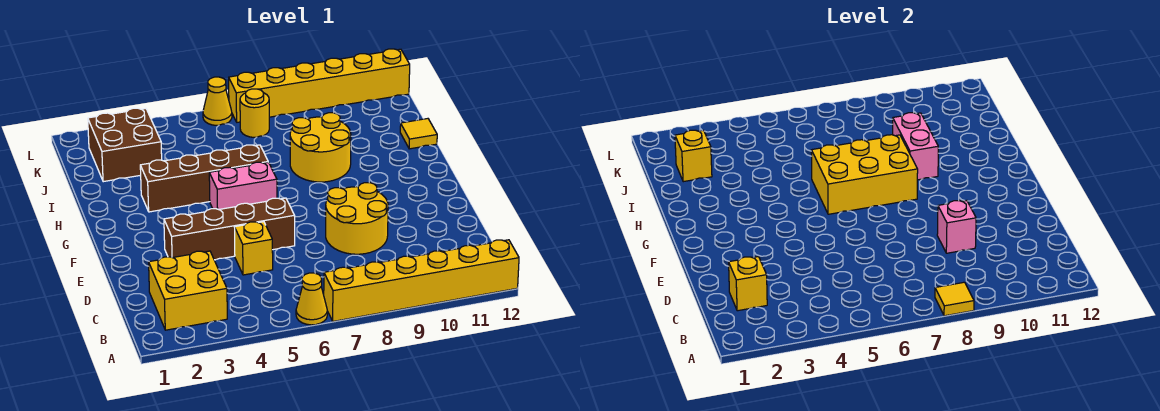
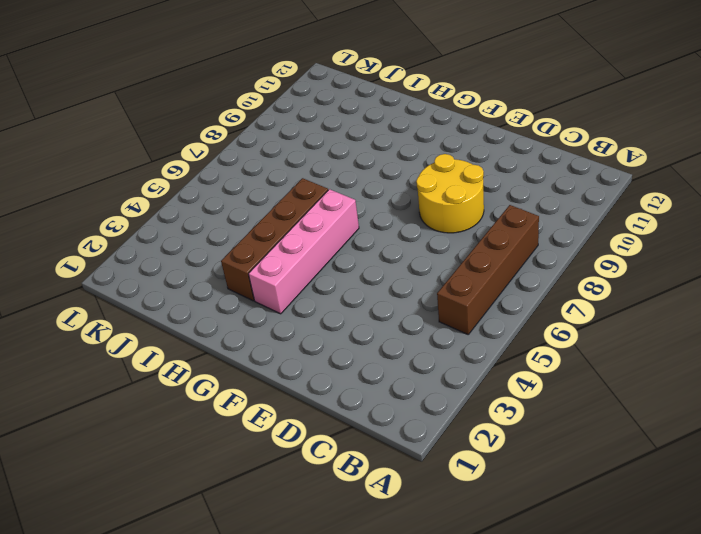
brown 1x4 brick [437,205,539,334] -> brown 1x4 brick moved to [164,198,295,260]
pink 1x4 brick [249,189,359,314] -> pink 1x2 brick [209,162,277,210]
none -> yellow 1x1 cone [296,273,327,325]
none -> yellow 1x6 brick [324,240,519,321]
none -> yellow 2x2 brick [149,251,227,330]

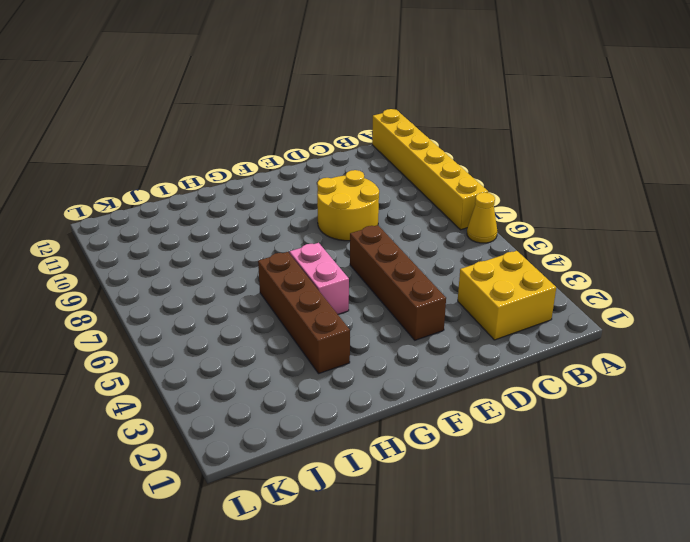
none -> yellow 1x1 brick [235,222,273,275]
none -> yellow 2x2 round brick [290,113,351,182]
none -> yellow 1x1 tile [400,119,437,149]

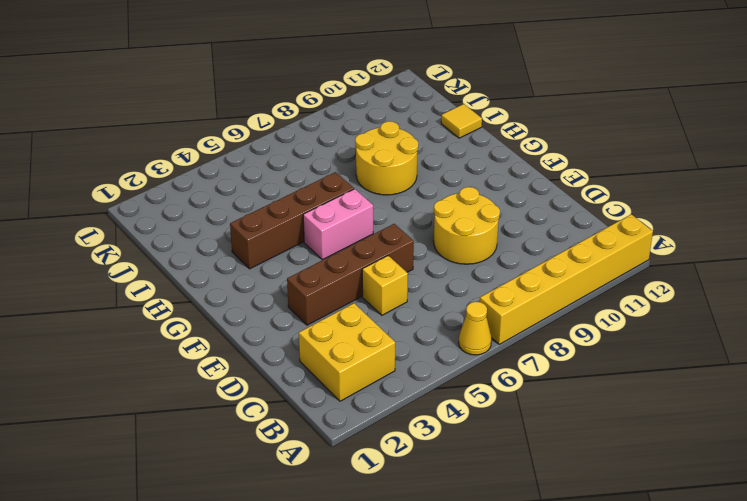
none -> brown 2x2 brick [88,108,162,182]
none -> yellow 1x1 round brick [240,89,269,137]
none -> yellow 1x1 cone [203,77,232,125]

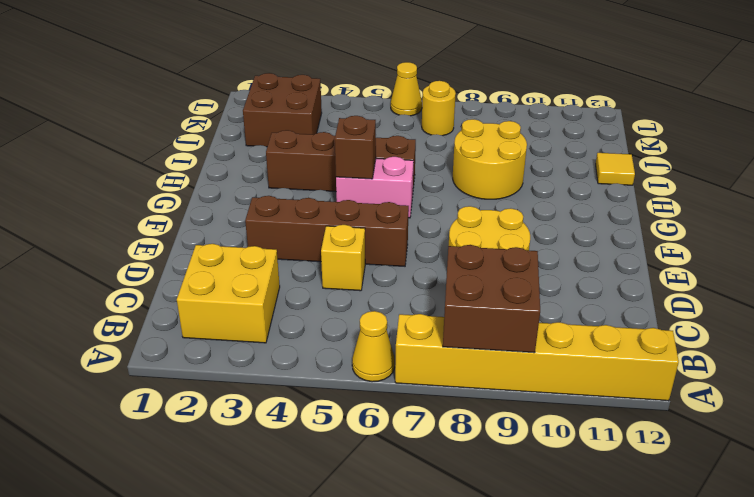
brown 2x2 brick [443,245,540,353] -> yellow 1x1 tile [935,282,974,316]
brown 1x1 brick [335,116,376,179] -> none
none -> yellow 1x6 brick [229,49,410,122]
none -> yellow 1x1 brick [729,257,767,311]
none -> pink 1x1 brick [937,201,976,253]

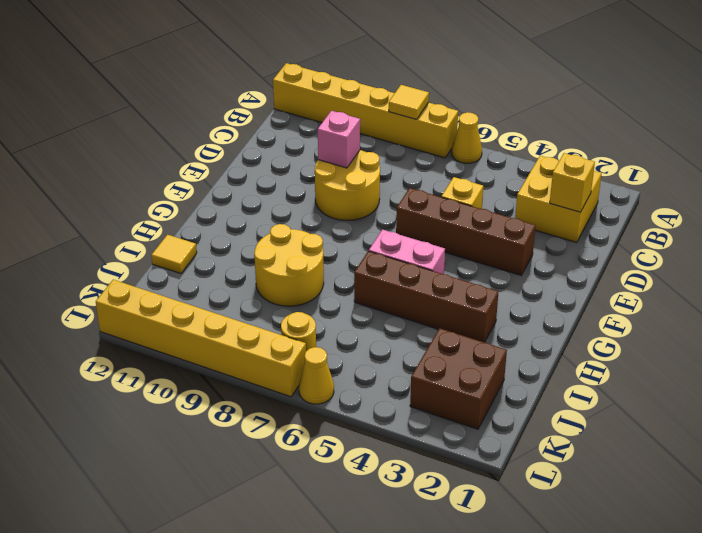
none -> yellow 2x3 brick [811,135,918,214]
none -> pink 1x2 brick [893,113,938,180]
none -> yellow 1x1 brick [675,130,712,182]

